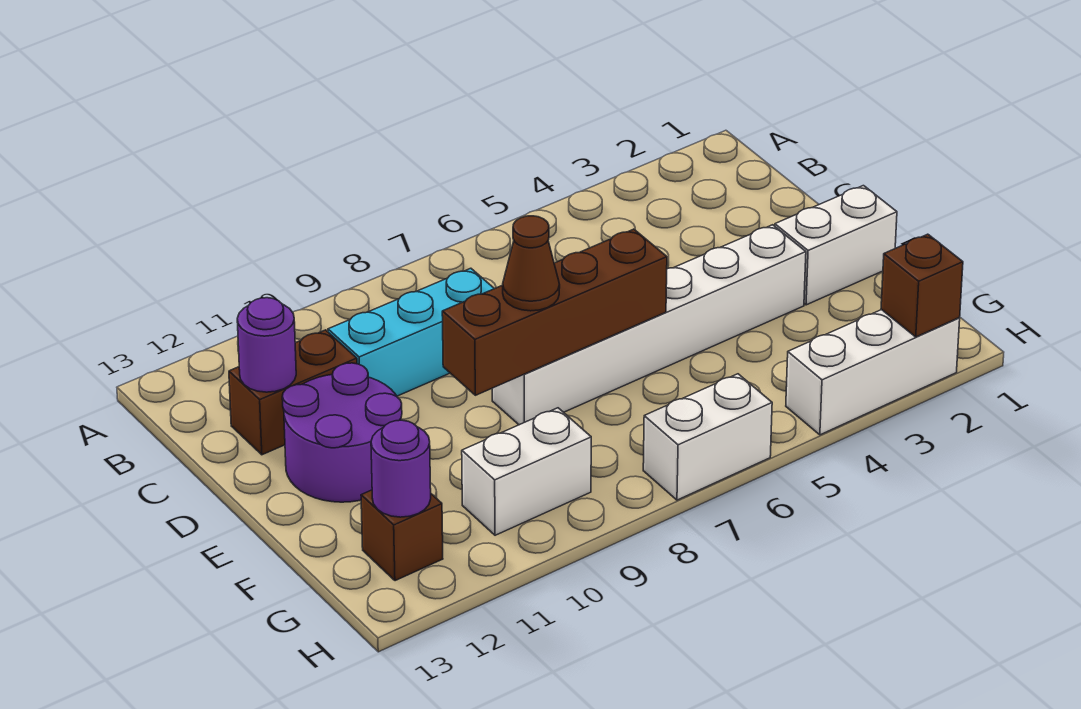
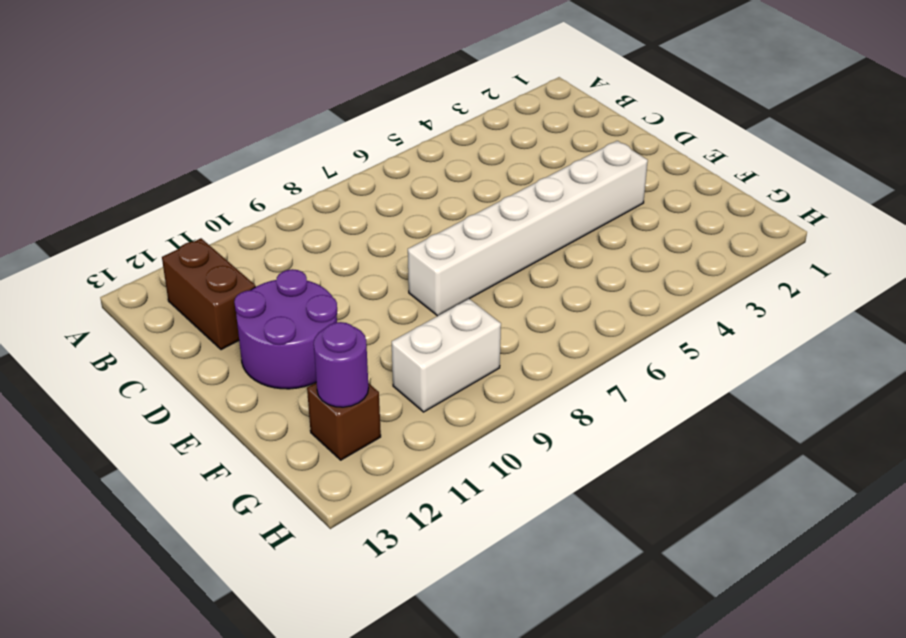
brown 1x2 brick [162,238,256,350] -> brown 1x2 brick turned to [229,330,357,455]
none -> cyan 1x3 brick [328,268,494,396]
none -> white 1x2 brick [775,186,897,305]
none -> white 1x3 brick [786,310,960,435]

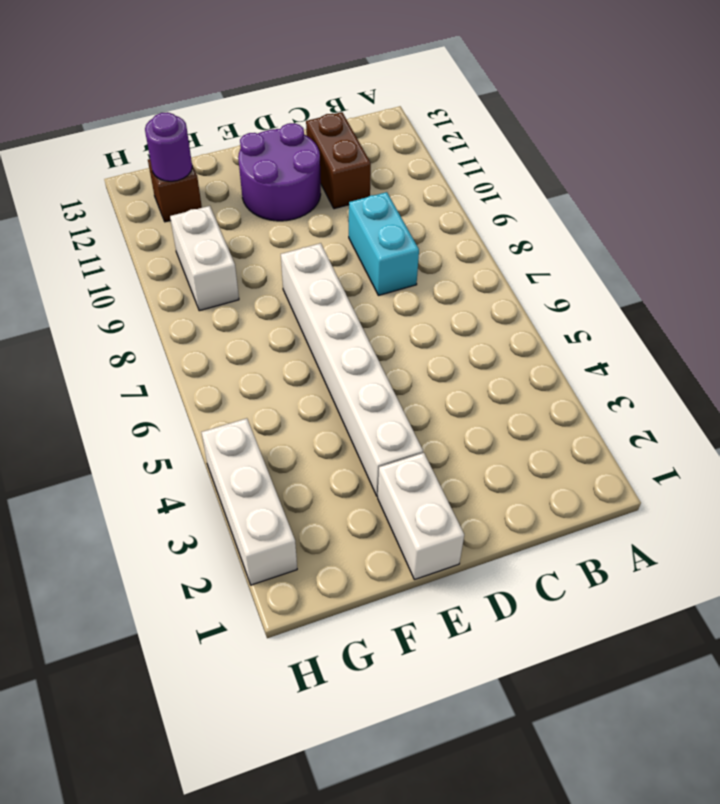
cyan 1x2 brick [349,192,419,296] -> cyan 1x3 brick [328,268,494,396]
none -> white 1x2 brick [643,374,772,500]
none -> purple 1x1 round brick [237,298,296,392]
none -> brown 1x4 brick [442,229,667,395]

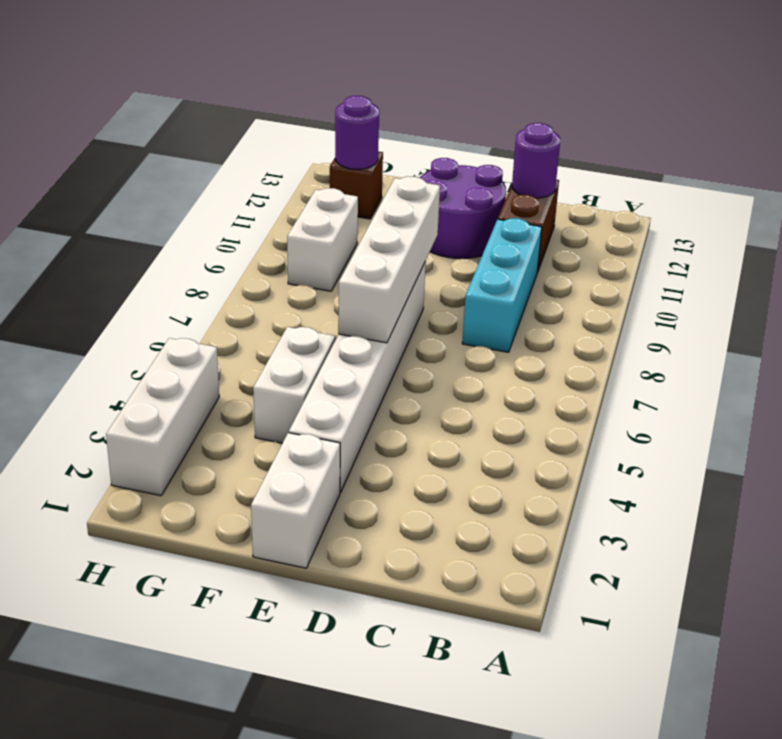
white 1x4 brick [338,177,440,343] -> brown 1x4 brick [442,229,667,395]
white 1x2 brick [253,327,335,443] -> white 1x2 brick moved to [643,374,772,500]
none -> brown 1x1 brick [881,234,963,337]
none -> brown 1x1 cone [503,216,560,311]

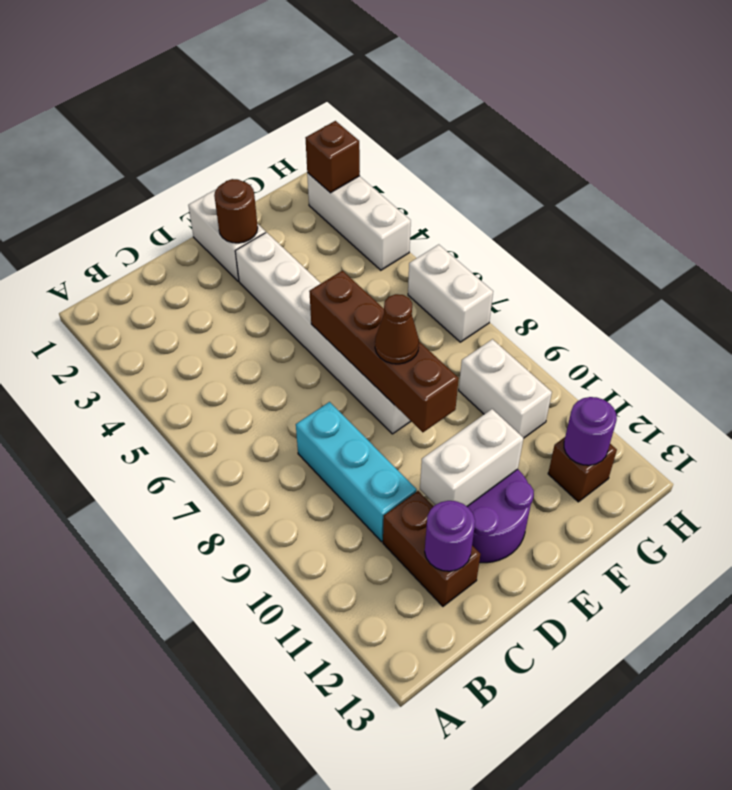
white 1x2 brick [420,409,523,506] -> none
brown 1x1 round brick [214,179,258,243] -> none

